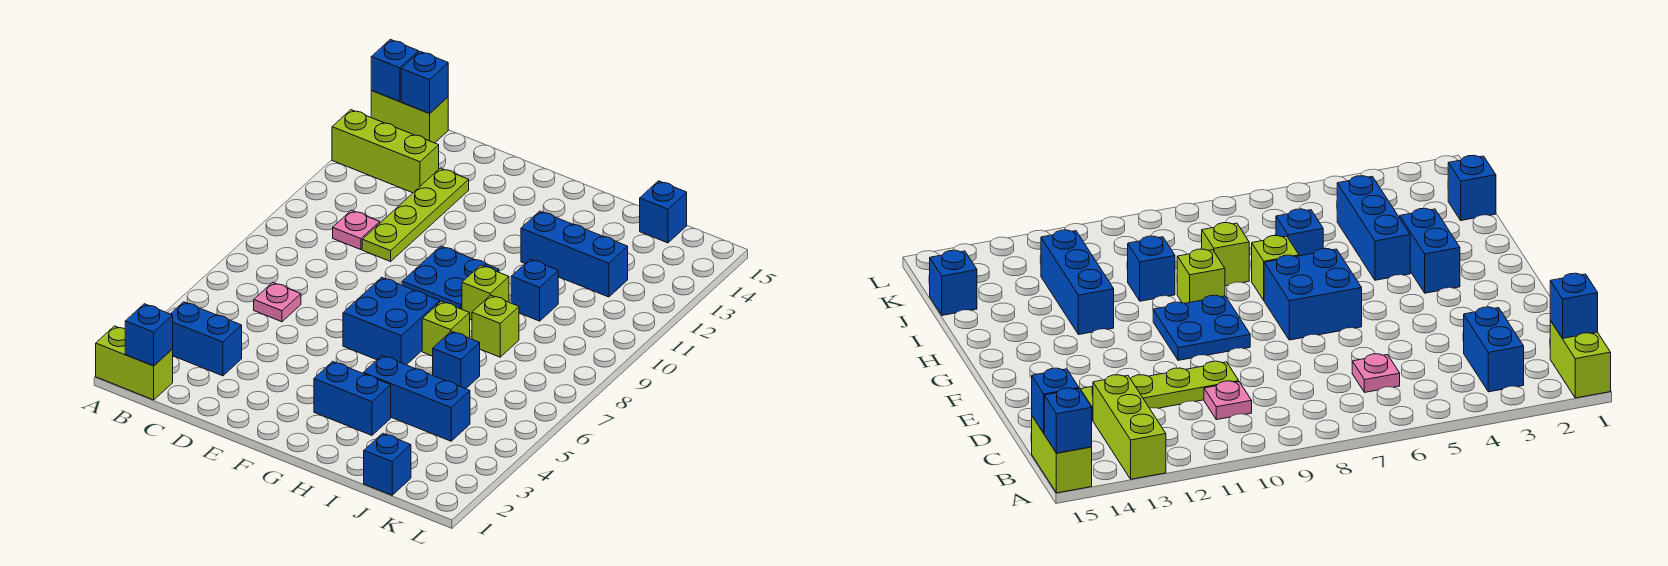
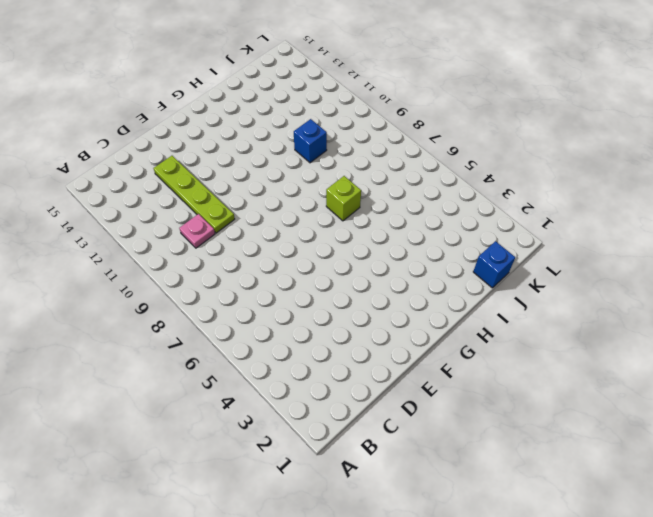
none -> lime 1x2 brick [96,326,173,400]
none -> lime 1x3 brick [332,110,439,193]
none -> lime 1x2 brick [371,91,448,143]

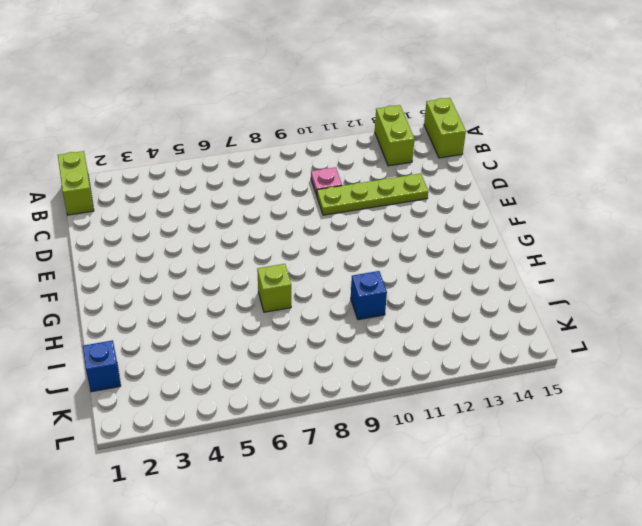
lime 1x2 brick [375,105,415,166] -> lime 1x3 brick [332,110,439,193]
none -> blue 1x2 brick [171,302,242,376]
none -> pink 1x1 plate [254,282,301,322]
none -> blue 2x2 brick [343,277,440,365]

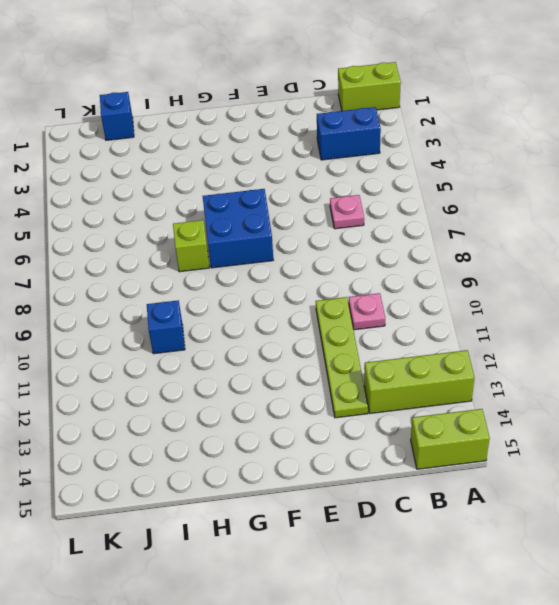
none -> blue 2x2 plate [402,246,499,309]
none -> blue 1x2 brick [314,361,391,435]
none -> blue 1x3 brick [363,355,470,441]

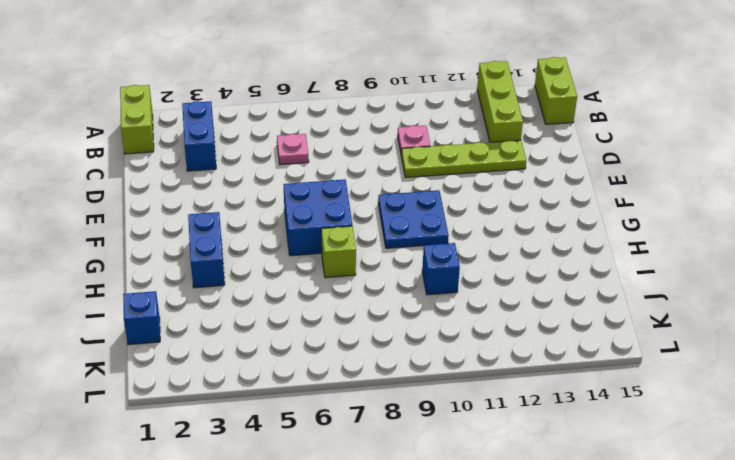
none -> blue 1x3 brick [363,355,470,441]
none -> lime 1x1 brick [462,265,509,320]
none -> blue 1x3 brick [521,211,628,297]

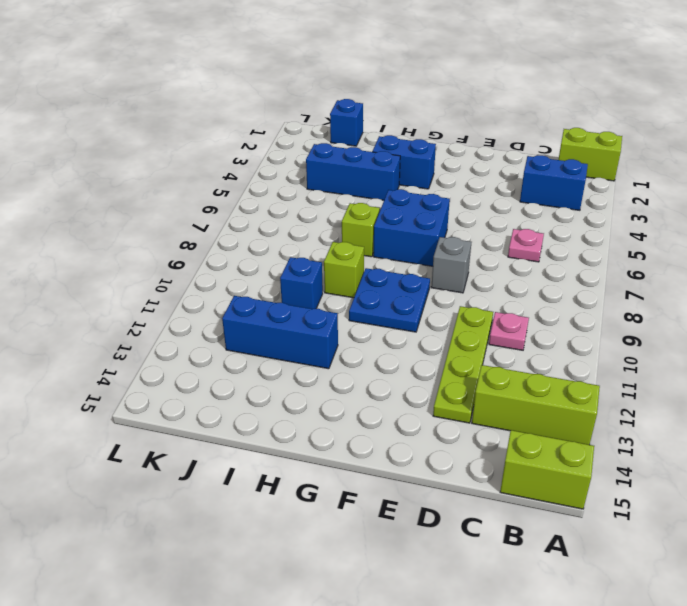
grey 1x1 brick [431,237,471,293] -> none
none -> blue 1x1 brick [433,331,480,389]
none -> lime 1x1 brick [472,295,519,357]
none -> blue 1x1 brick [640,181,687,243]

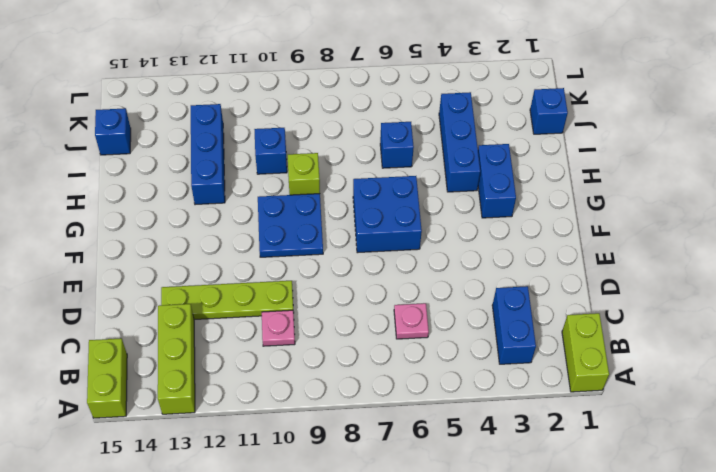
none -> lime 1x1 brick [422,301,470,356]
none -> lime 1x1 brick [472,295,519,357]
none -> blue 1x1 brick [371,39,419,101]

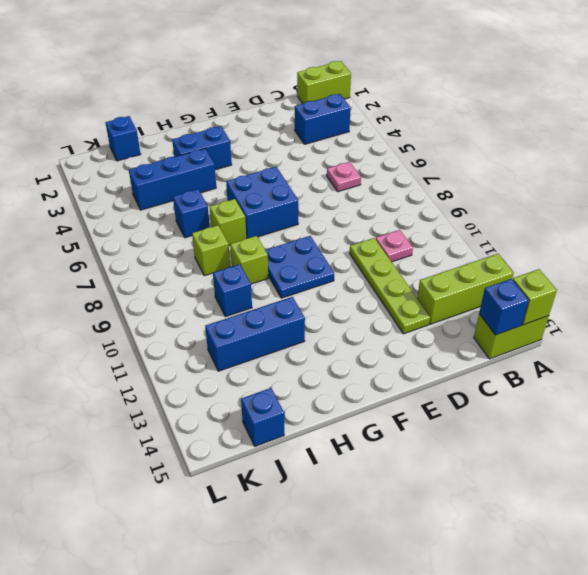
lime 1x1 brick [512,269,557,325] -> blue 1x1 brick [371,39,419,101]
none -> blue 1x1 brick [125,304,173,366]

